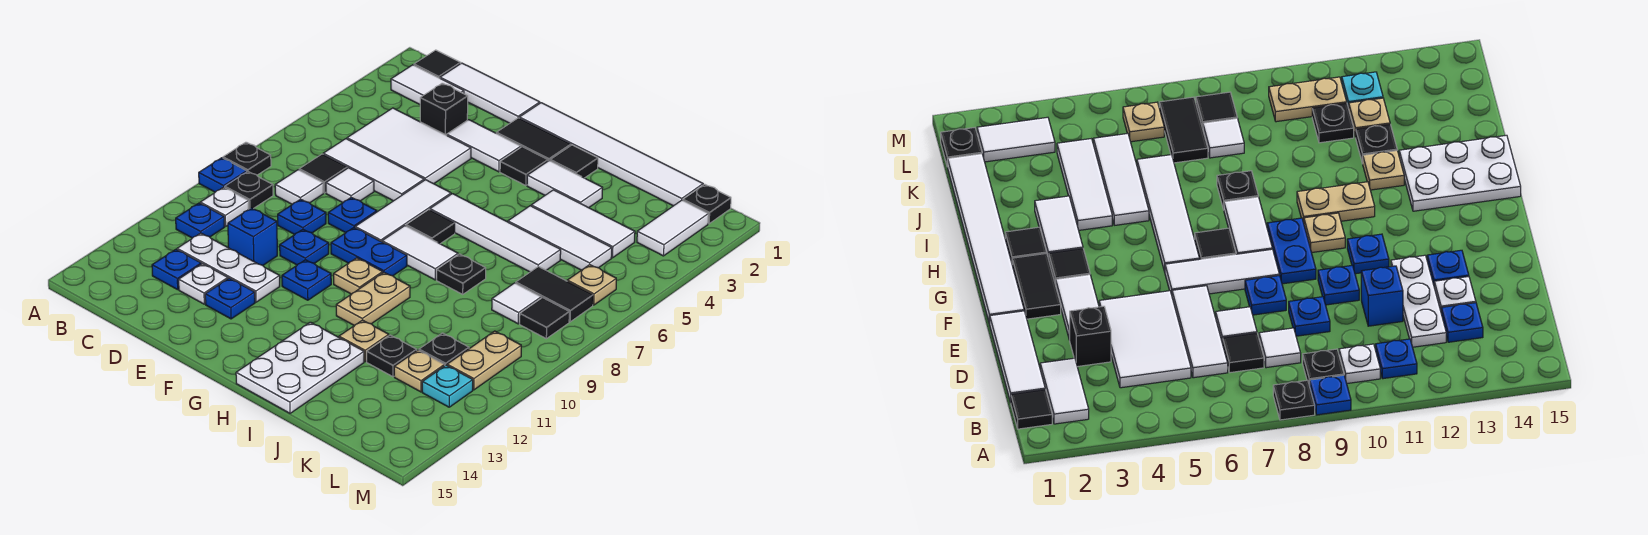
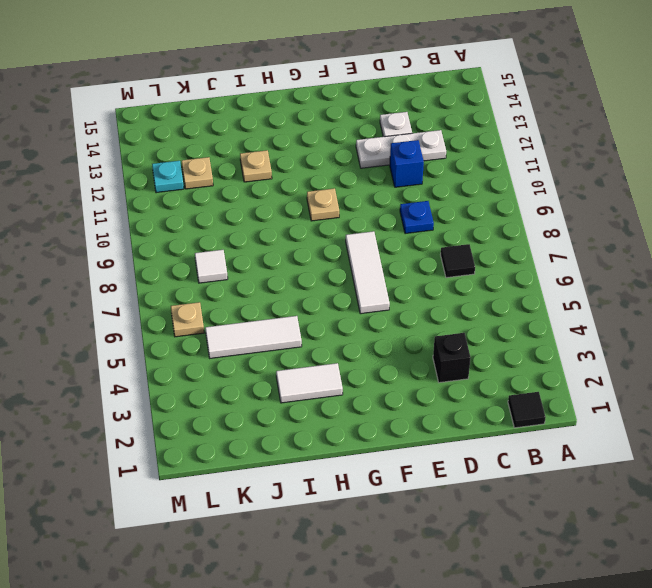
none -> black 1x1 plate [223,142,271,175]
none -> blue 1x1 plate [199,158,247,192]
none -> white 1x2 tile [391,65,464,104]
none -> black 1x1 plate [225,172,273,209]

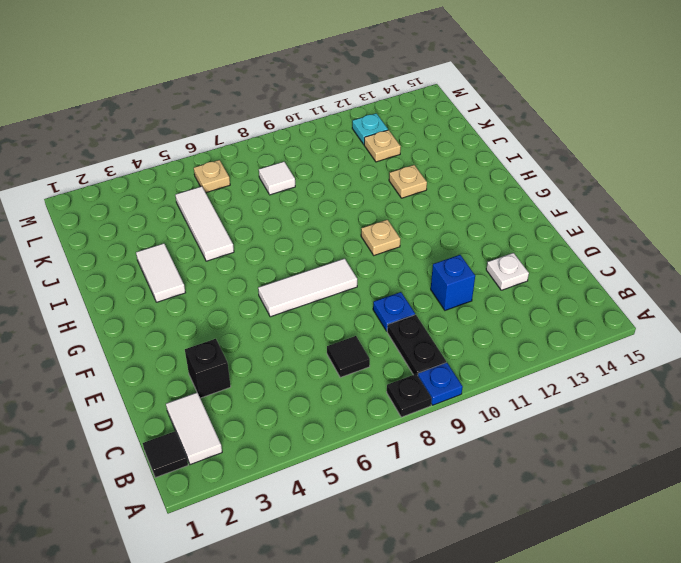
black 1x2 plate [387,315,446,375] -> black 1x1 plate [225,172,273,209]
none -> white 1x1 plate [200,187,249,227]
none -> blue 1x1 plate [176,203,224,238]
none -> white 1x3 tile [440,63,540,123]
none -> white 2x3 tile [347,108,471,184]

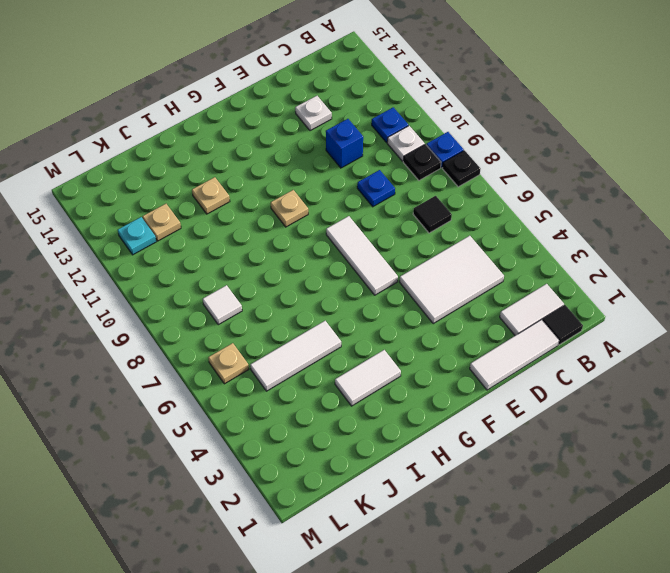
none -> white 1x3 tile [323,139,424,201]
none -> white 1x1 tile [275,170,324,204]
none -> white 1x3 plate [177,233,280,302]
none -> blue 1x1 plate [152,249,201,290]

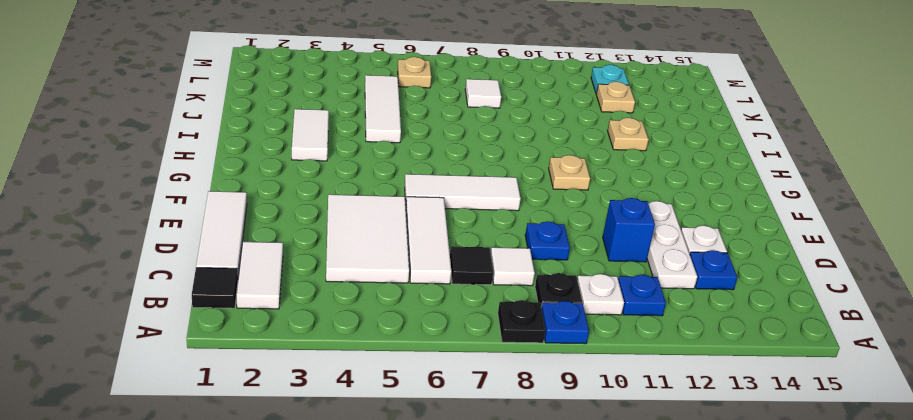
none -> black 1x1 brick [420,83,468,135]
none -> white 1x1 tile [326,168,374,202]
none -> white 1x2 tile [447,120,521,172]
none -> blue 1x1 plate [328,197,377,233]

